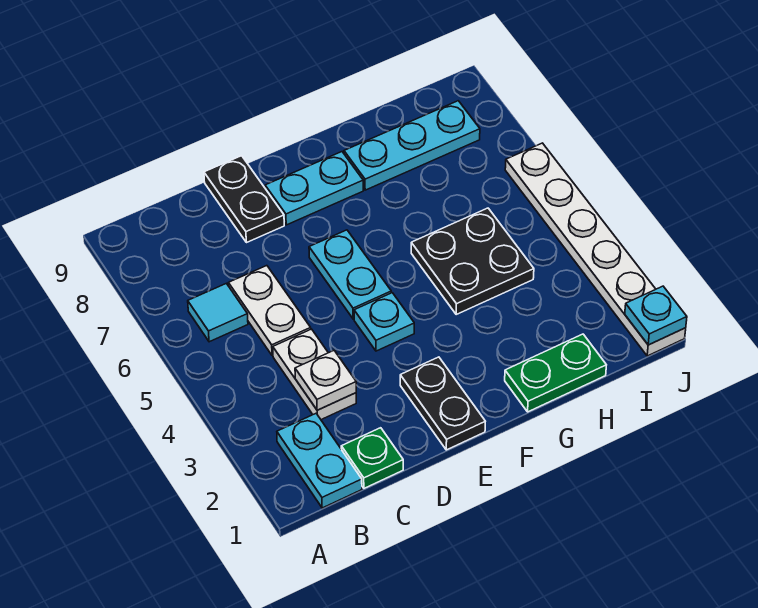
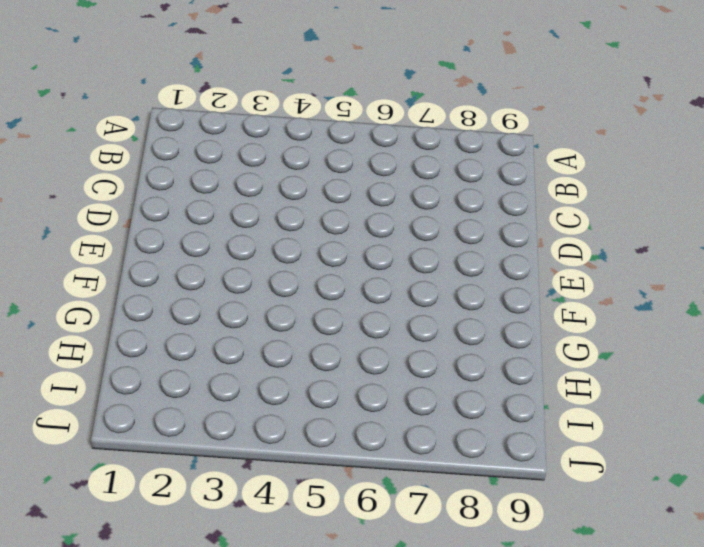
none -> cyan 1x2 plate [277,414,362,508]
none -> cyan 1x1 tile [188,283,248,342]
none -> green 1x1 plate [341,428,403,488]

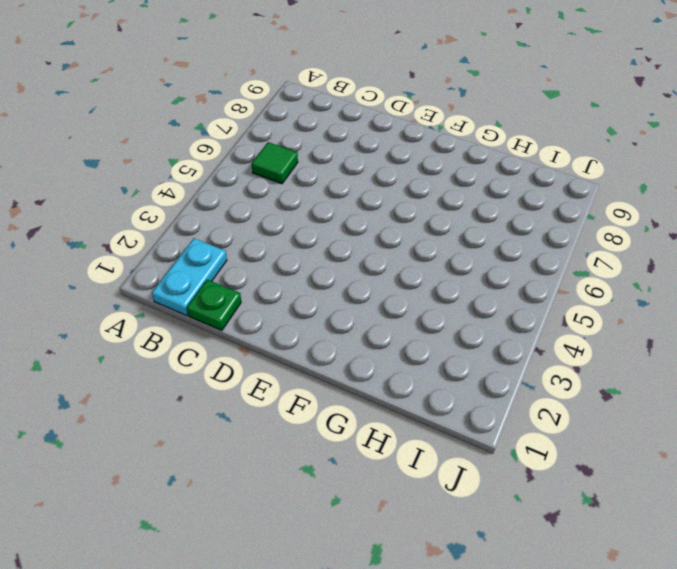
green 1x1 tile [252,142,298,184] -> cyan 1x1 tile [188,283,248,342]
none -> white 1x2 plate [273,329,356,420]
none -> white 1x2 plate [229,266,311,356]
none -> black 1x2 plate [204,156,284,243]

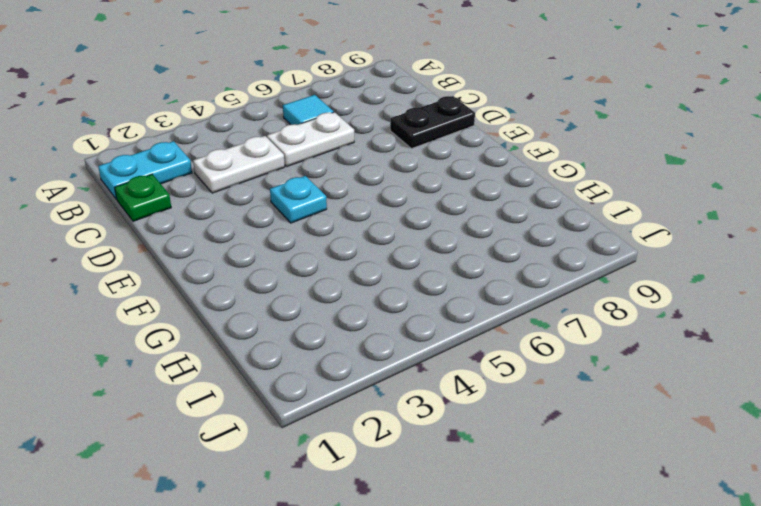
none -> black 1x2 plate [400,357,485,450]
none -> cyan 1x2 plate [309,230,391,319]
none -> cyan 1x2 plate [265,152,363,225]

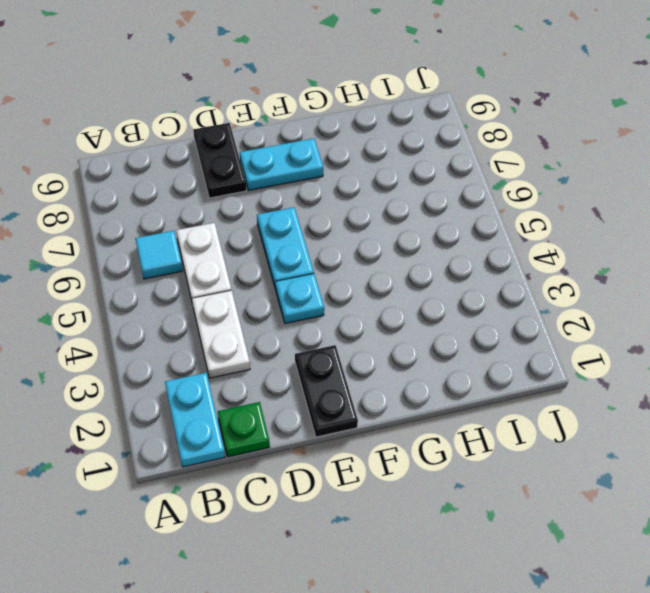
none -> green 1x2 plate [505,334,606,412]
none -> black 2x2 plate [411,208,534,314]
none -> cyan 1x3 plate [344,101,480,190]

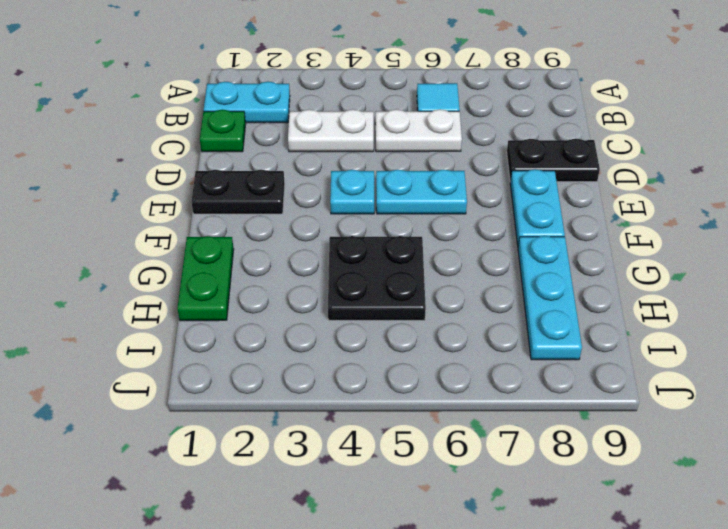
none -> white 1x6 plate [505,143,686,356]
none -> white 1x1 plate [295,351,356,410]
none -> cyan 1x1 plate [625,286,687,345]

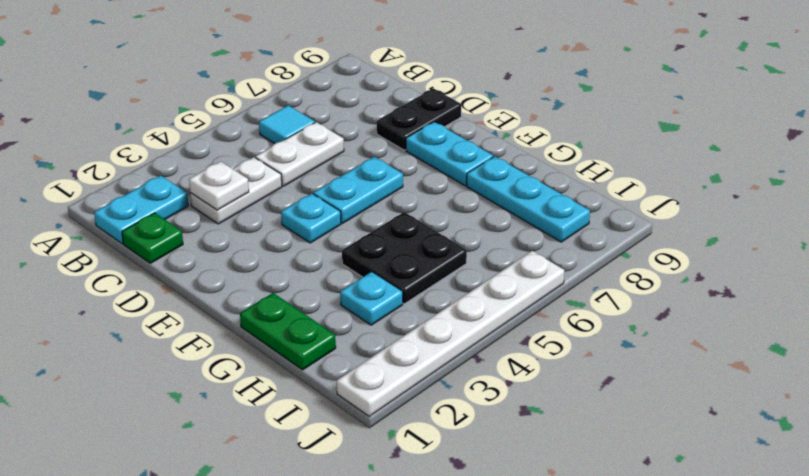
cyan 1x1 plate [340,272,403,325] -> cyan 1x1 plate moved to [625,286,687,345]
none -> black 1x2 plate [400,357,485,450]

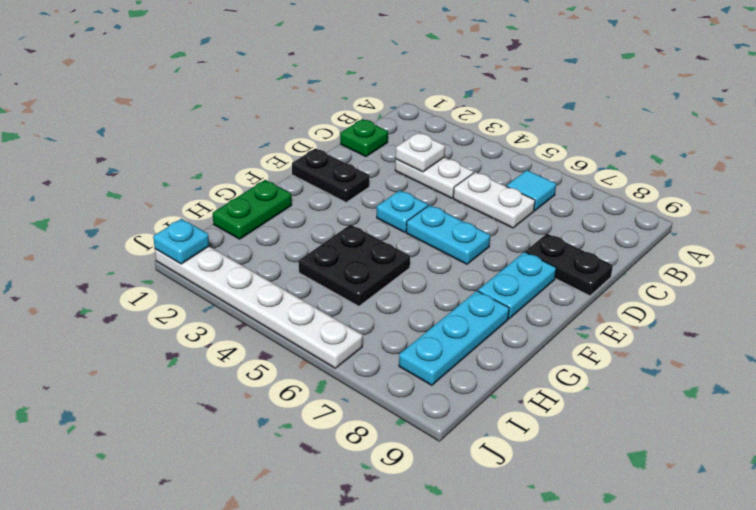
none -> cyan 1x2 plate [277,414,362,508]

